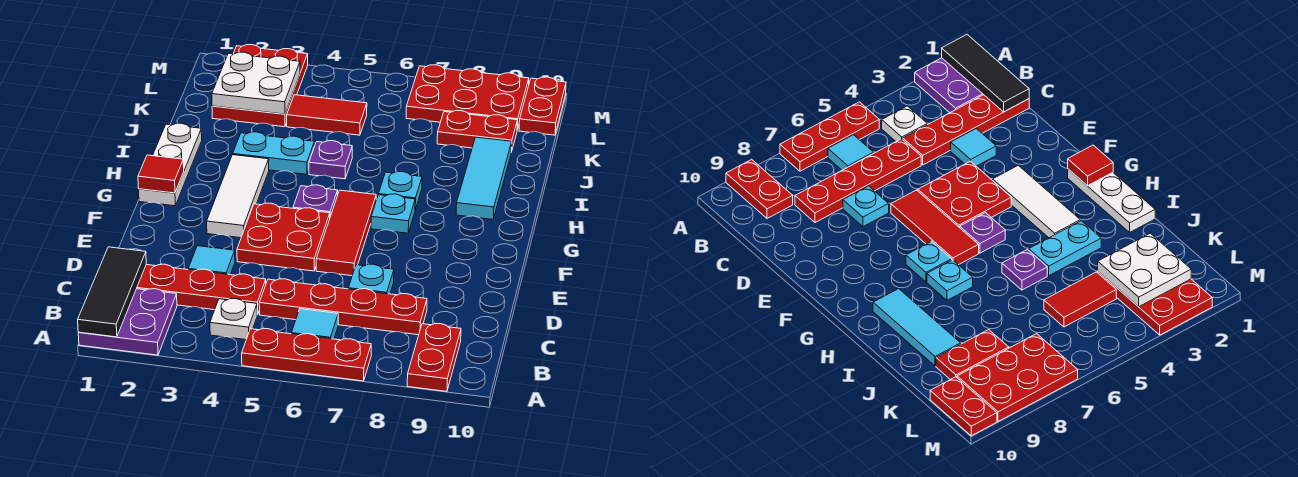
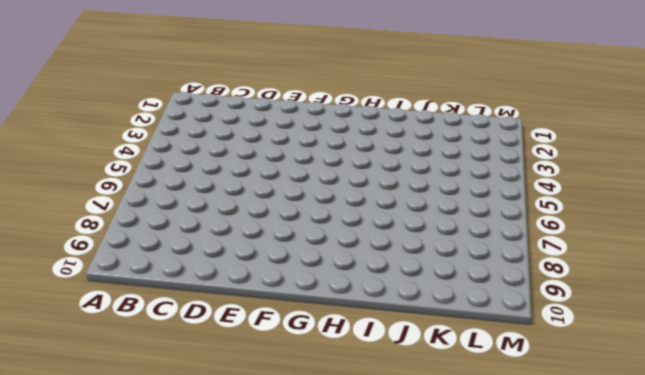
none -> purple 2x2 plate [78,289,177,355]
none -> red 1x3 plate [242,329,371,381]
none -> red 1x2 plate [407,324,461,391]

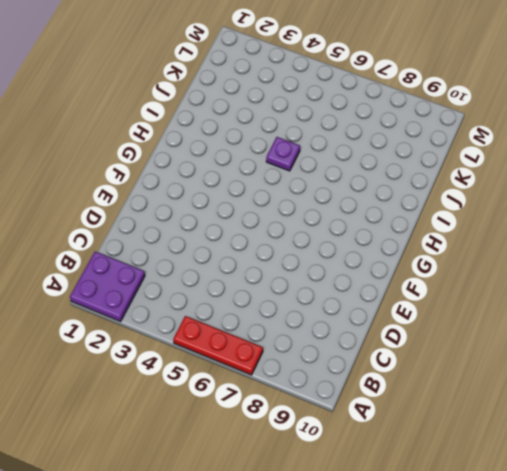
none -> red 1x2 plate [407,324,461,391]
none -> white 1x1 plate [210,299,257,340]
none -> cyan 1x1 tile [291,309,338,339]

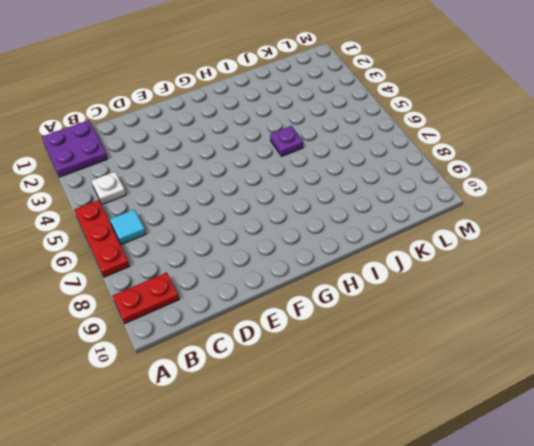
none -> red 1x4 plate [137,264,266,315]
none -> red 1x4 plate [259,279,427,335]
none -> cyan 1x1 tile [188,246,235,275]

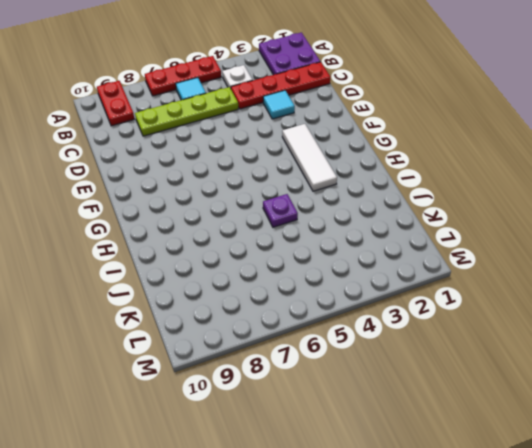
lime 1x4 plate [135,87,238,136] -> red 1x4 plate [259,279,427,335]
none -> cyan 1x1 plate [348,264,394,294]
none -> red 2x2 plate [237,203,330,271]
none -> red 1x3 tile [316,190,376,276]

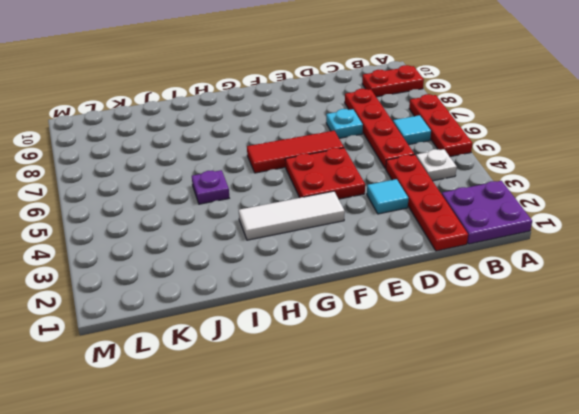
none -> white 1x3 plate [139,123,202,206]
none -> purple 1x1 plate [293,185,338,216]
none -> cyan 1x1 plate [371,194,415,233]

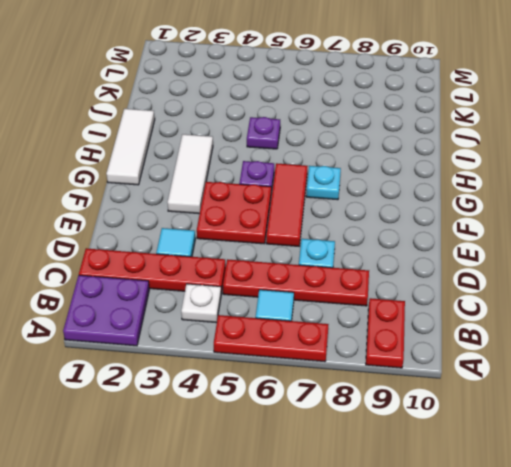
white 1x3 tile [106,109,155,185] -> white 1x3 plate [139,123,202,206]
none -> cyan 1x1 plate [379,172,422,210]
none -> cyan 1x3 tile [456,137,512,219]
none -> cyan 1x2 plate [233,132,314,174]

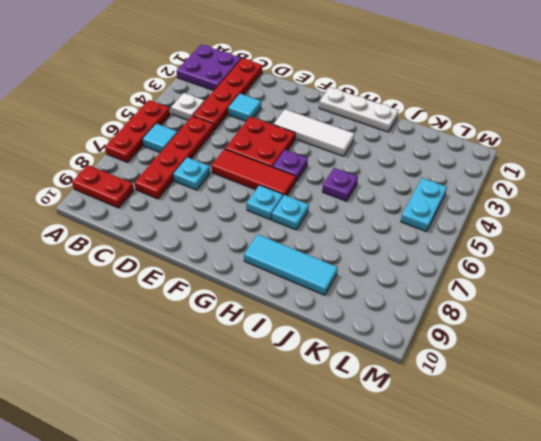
cyan 1x2 plate [401,178,447,232] -> cyan 1x2 plate moved to [233,132,314,174]
none -> red 2x3 plate [212,45,308,127]
none -> red 1x2 tile [287,95,367,135]
none -> red 1x2 plate [437,111,517,152]

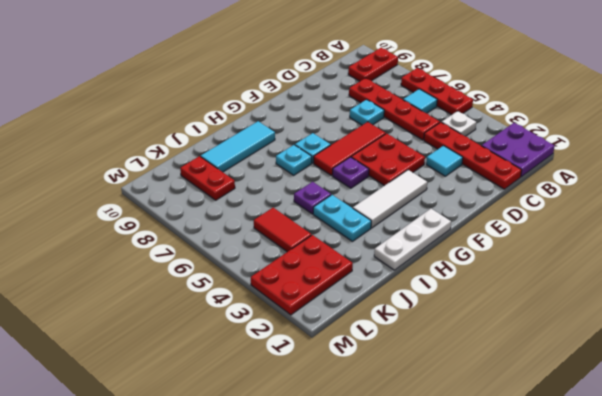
none -> red 2x3 plate [406,65,529,130]
none -> red 1x2 plate [519,77,566,135]
none -> black 1x3 tile [78,247,146,337]

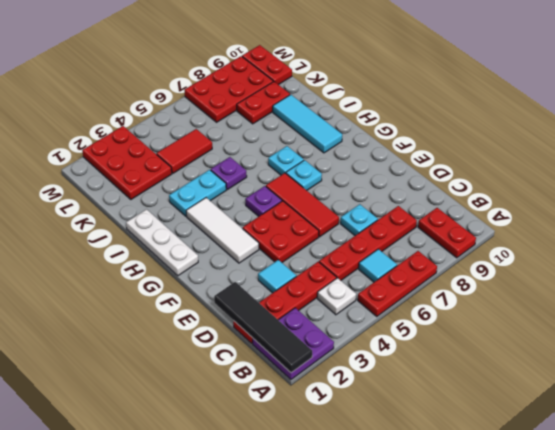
black 1x4 tile [214,282,312,373] -> black 1x3 tile [78,247,146,337]
none -> red 1x1 tile [138,155,184,193]
none -> white 2x2 plate [212,52,300,114]

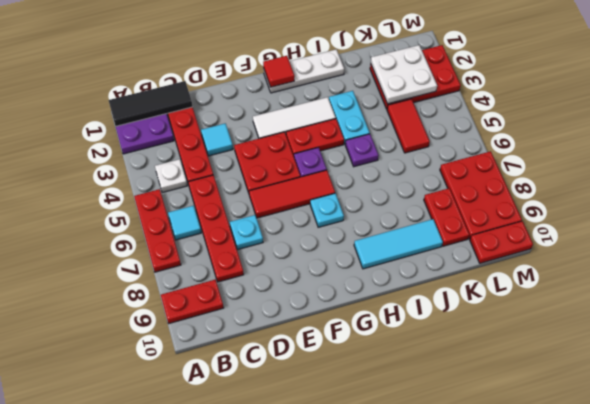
red 1x2 plate [286,119,344,156] -> none
none -> cyan 1x1 plate [379,172,422,210]

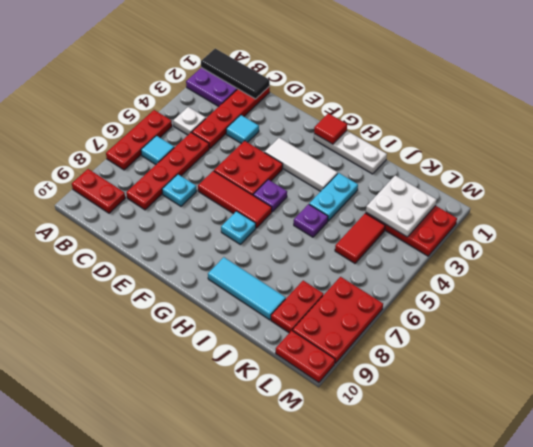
none -> cyan 1x1 plate [379,172,422,210]

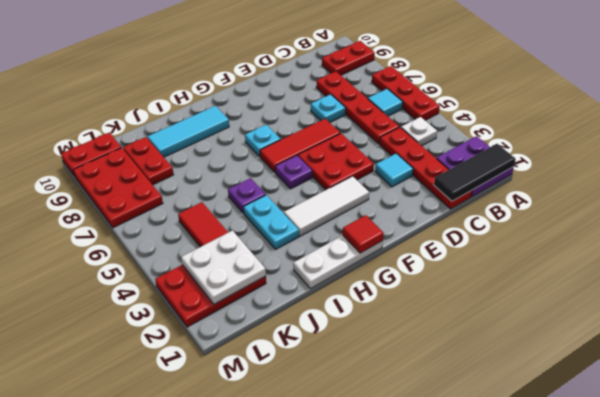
none -> cyan 1x1 plate [379,172,422,210]

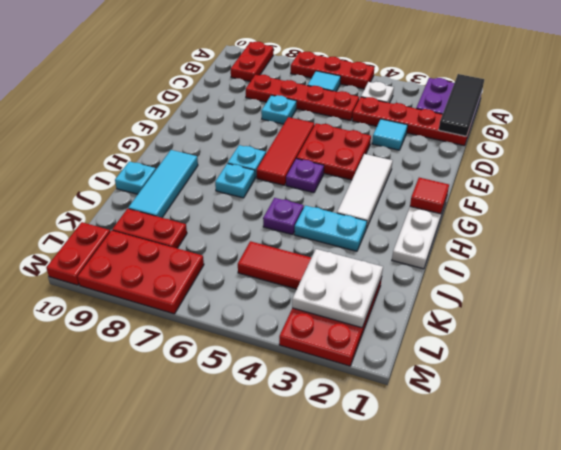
cyan 1x1 plate [115,161,156,194] -> none

